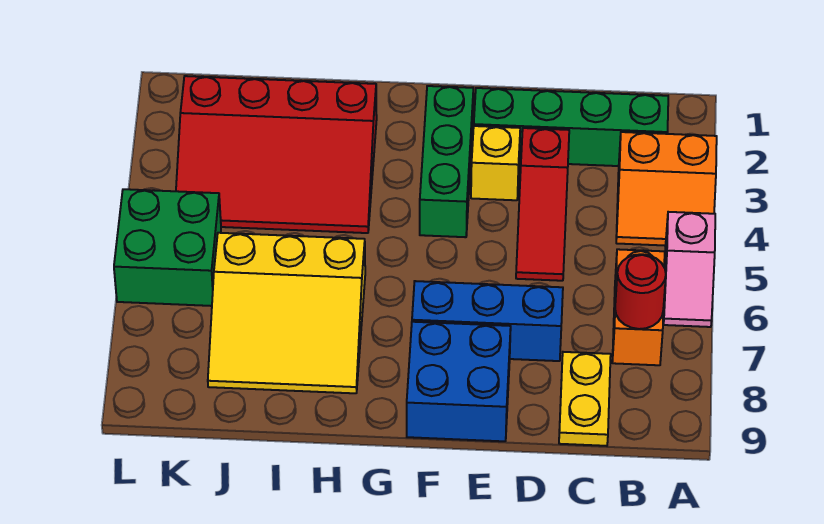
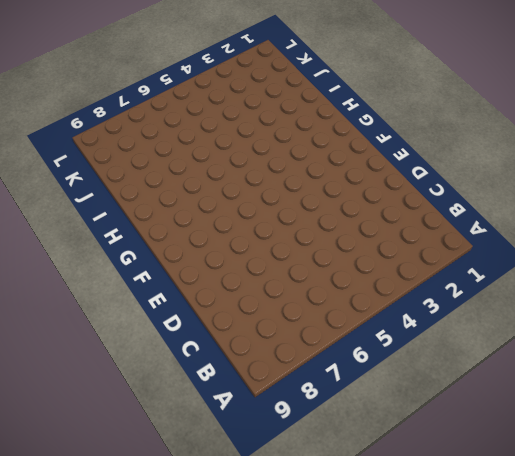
none -> orange 2x2 slope [616,132,717,246]
none -> pink 1x2 slope [664,212,715,327]
none -> green 1x4 brick [474,88,668,166]

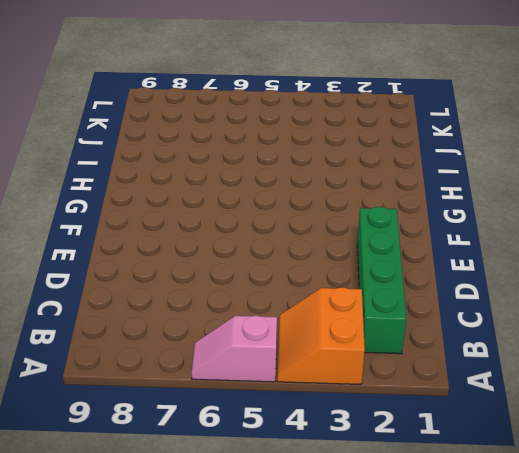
none -> orange 1x2 brick [612,249,665,365]
none -> yellow 1x2 plate [559,352,611,446]
none -> red 1x3 slope [516,128,569,281]

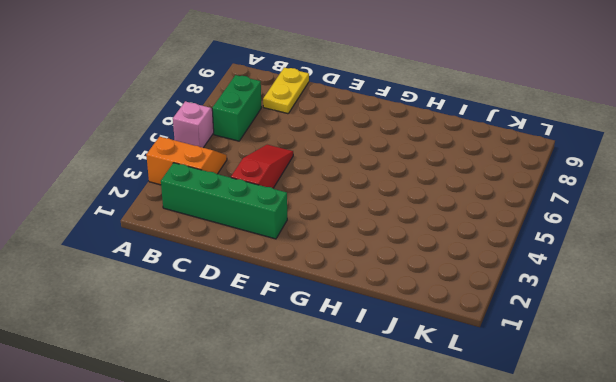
green 1x2 brick [212,75,261,141] -> orange 1x2 brick [612,249,665,365]
none -> blue 1x3 brick [412,281,563,361]
none -> yellow 1x1 brick [471,126,520,200]
none -> blue 2x2 brick [407,322,511,441]

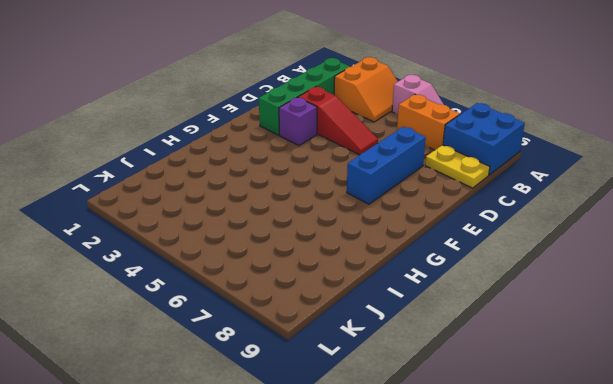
blue 2x2 brick [443,103,525,175] -> blue 2x2 brick moved to [407,322,511,441]
purple 1x1 brick [279,98,317,146] -> yellow 1x1 brick [471,126,520,200]
none -> green 1x3 brick [420,86,473,237]
none -> red 3x4 slope [176,76,377,233]
none -> yellow 3x3 slope [208,233,365,393]

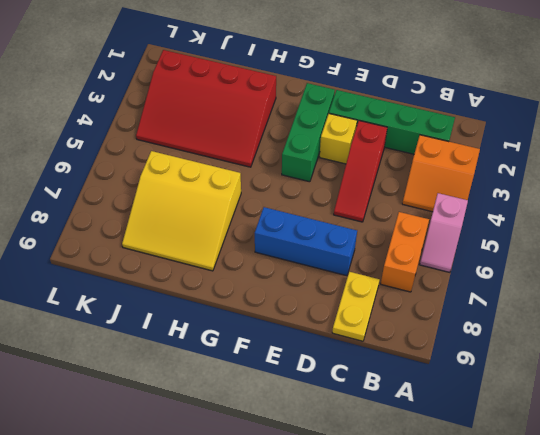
none -> blue 2x2 brick [407,322,511,441]
none -> green 2x2 brick [114,189,221,306]
none -> red 1x1 round brick [615,254,666,329]

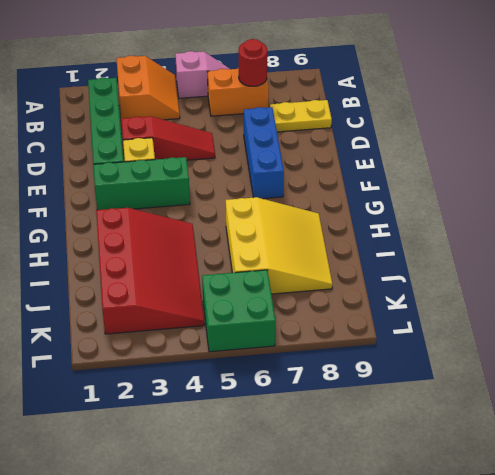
none -> blue 2x2 brick [407,322,511,441]

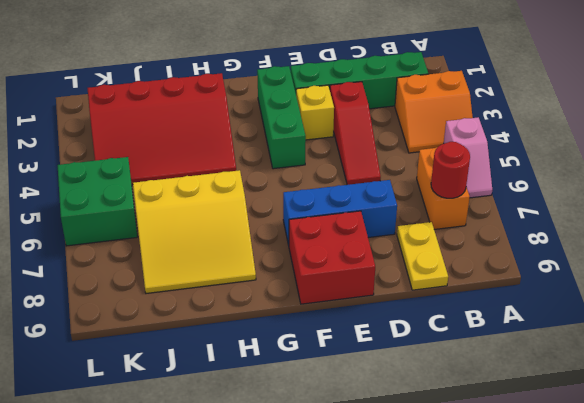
red 2x2 brick [289,211,375,304] -> blue 2x2 brick [407,322,511,441]

